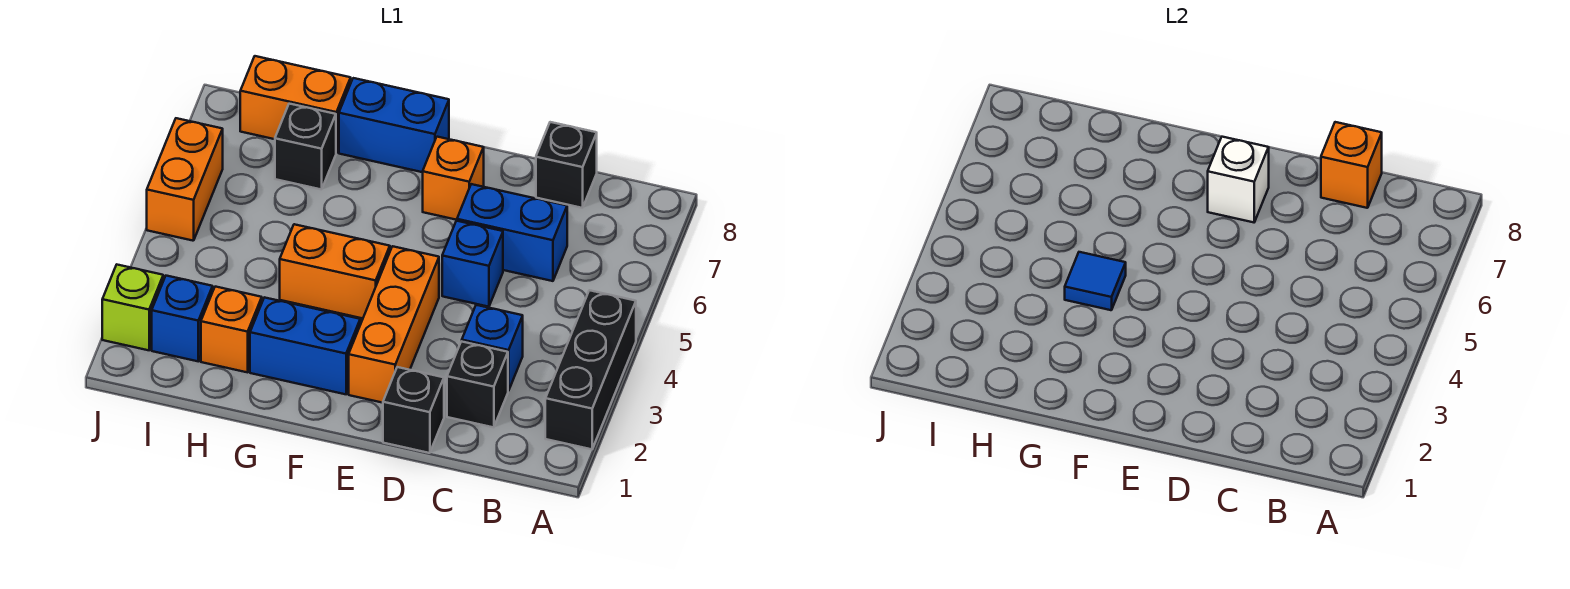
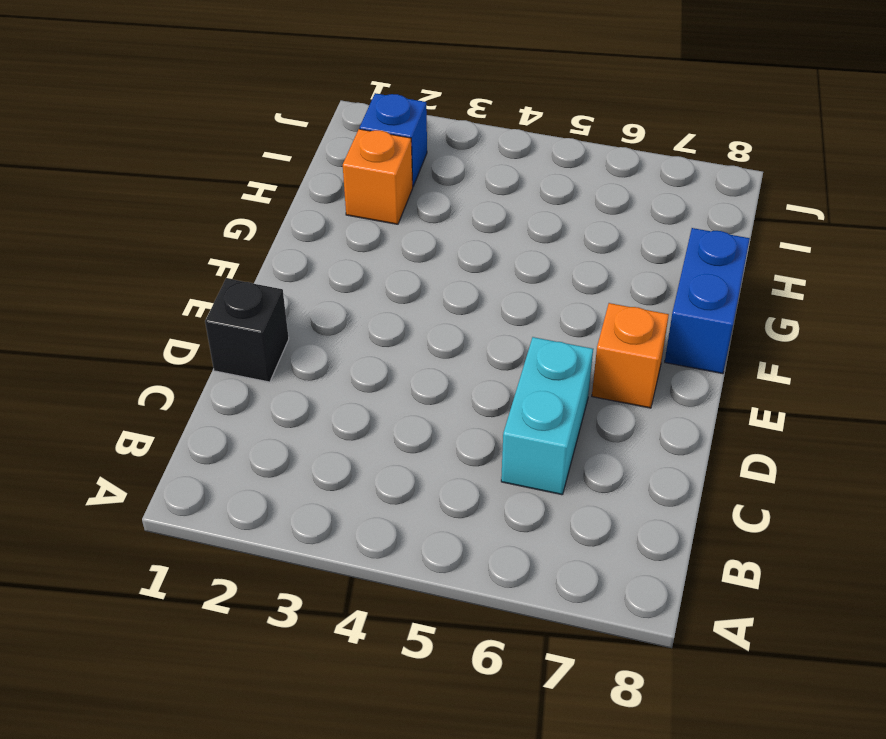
cyan 1x2 brick [501,337,593,495] -> blue 1x2 brick [457,184,567,281]
none -> black 1x3 brick [545,290,636,449]
none -> black 1x1 brick [447,341,508,427]
none -> blue 1x1 brick [462,305,523,391]

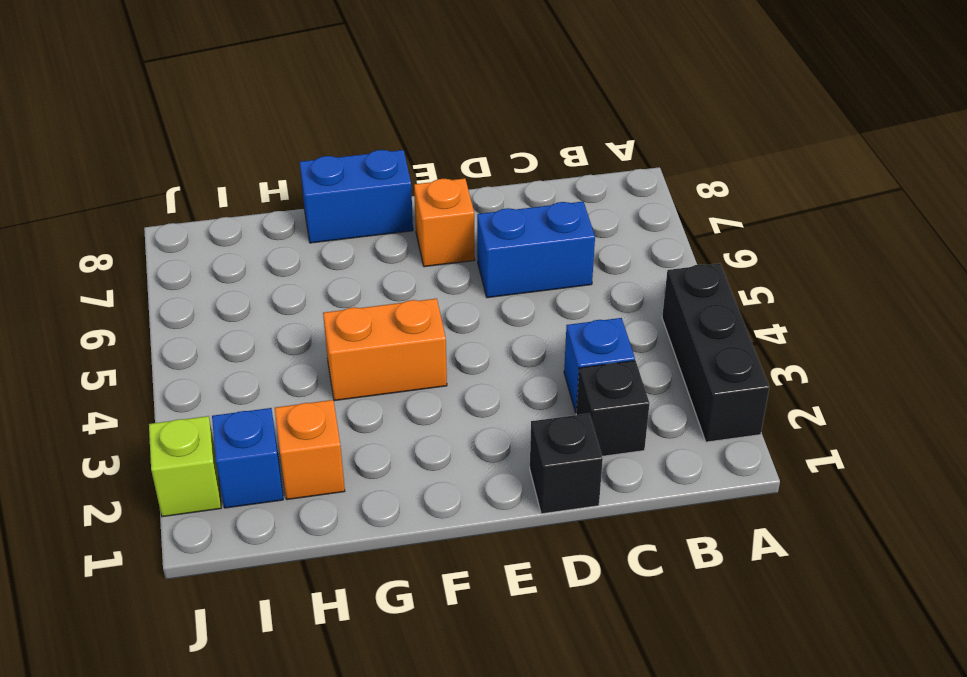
none -> black 1x1 brick [536,122,597,208]
none -> blue 1x1 brick [442,221,503,307]
none -> orange 1x3 brick [349,246,439,403]

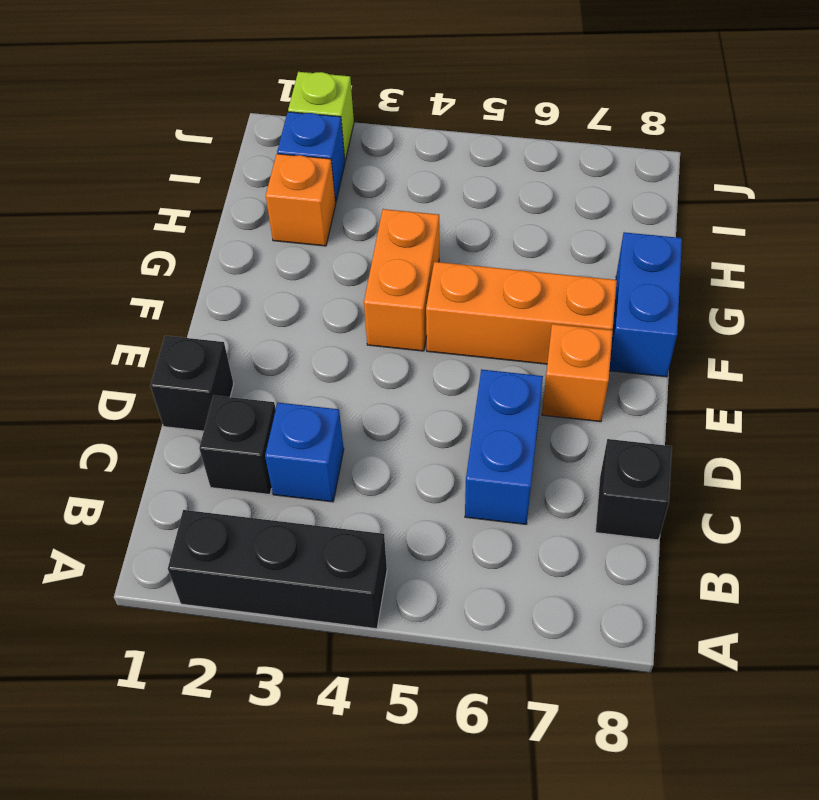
orange 1x3 brick [426,262,617,364] -> orange 1x3 brick moved to [349,246,439,403]
none -> blue 1x1 brick [442,221,503,307]
none -> blue 1x2 brick [250,297,360,394]
none -> black 1x1 brick [275,104,336,190]

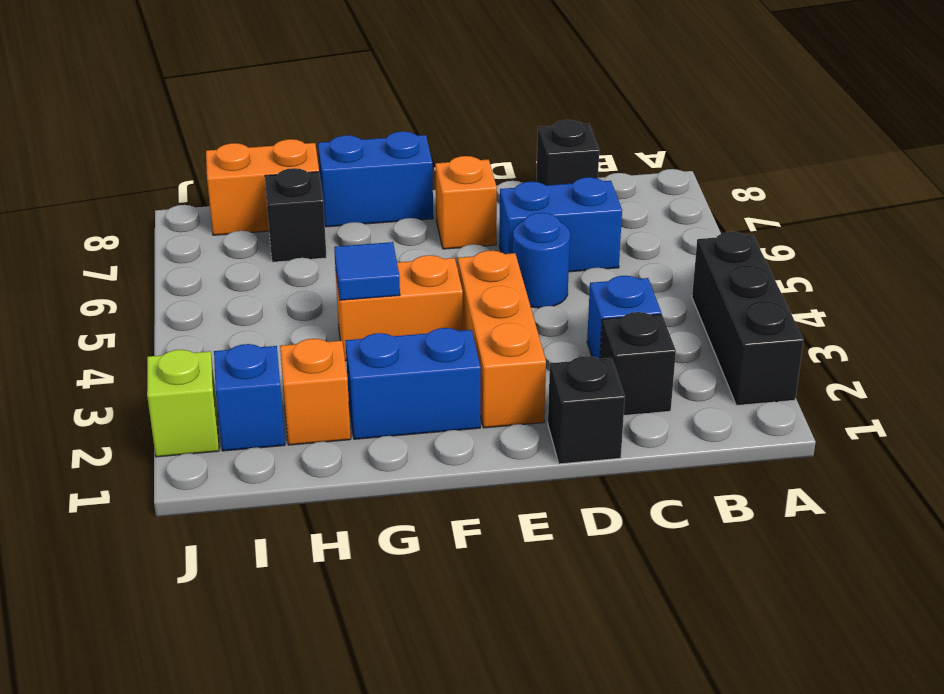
blue 1x1 round brick [513,213,570,308] -> blue 1x1 brick [442,221,503,307]
none -> orange 1x2 brick [147,118,223,241]
none -> orange 1x1 brick [1321,122,1382,208]
none -> white 1x1 brick [1208,137,1269,222]

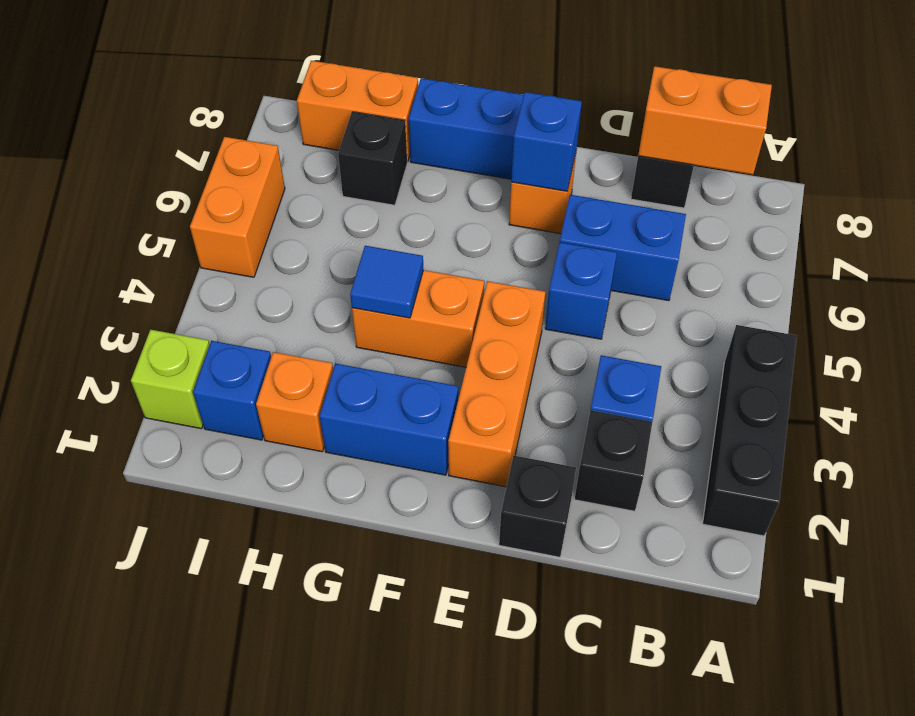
orange 1x2 brick [638,66,772,175] -> orange 1x1 brick [1321,122,1382,208]
blue 1x1 brick [511,92,582,191] -> white 1x1 brick [1208,137,1269,222]

